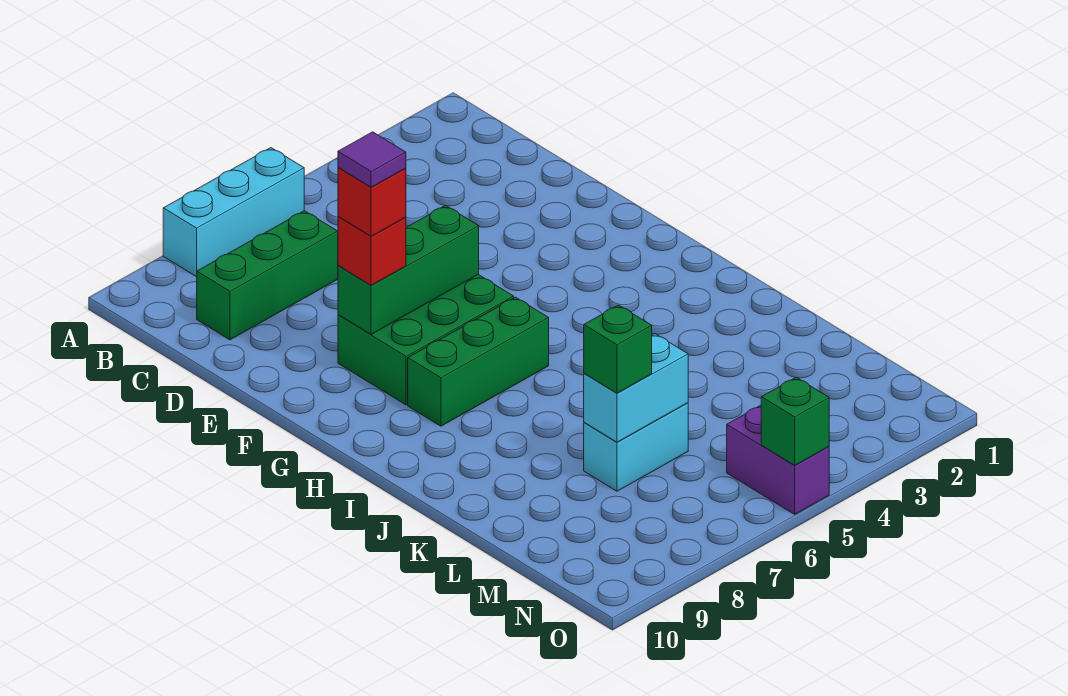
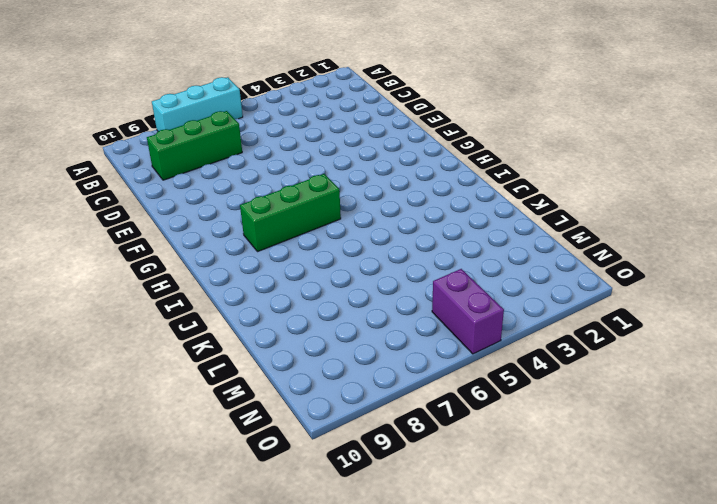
none -> green 2x3 brick [338,275,514,405]
none -> cyan 1x2 brick [584,403,688,491]
none -> green 1x3 brick [338,205,479,334]

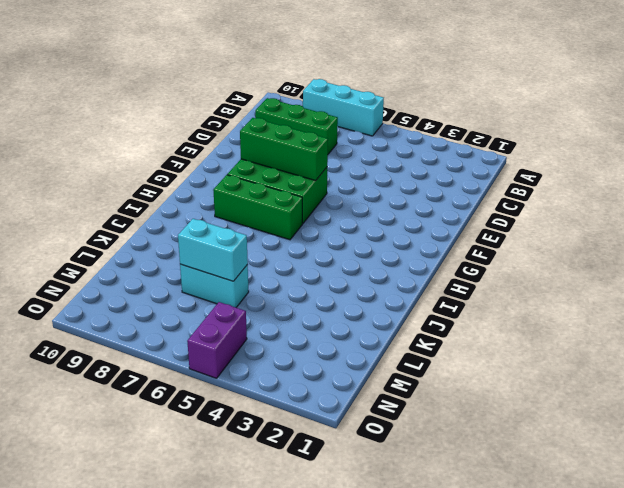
none -> green 1x1 brick [761,377,829,466]
none -> red 1x1 brick [338,217,406,285]
none -> green 1x1 brick [584,305,652,393]

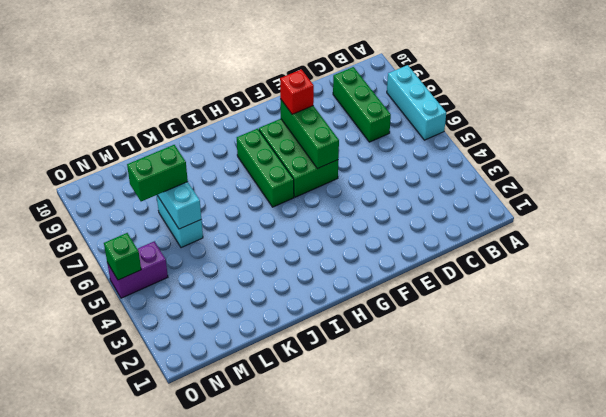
green 1x2 brick [127,145,188,201] -> green 1x1 brick [584,305,652,393]
none -> red 1x1 brick [338,168,406,236]
none -> purple 1x1 tile [338,132,406,187]

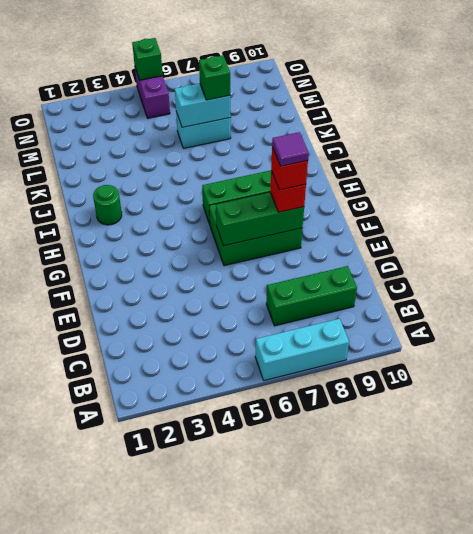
green 1x1 round brick [93,185,122,225] -> none

